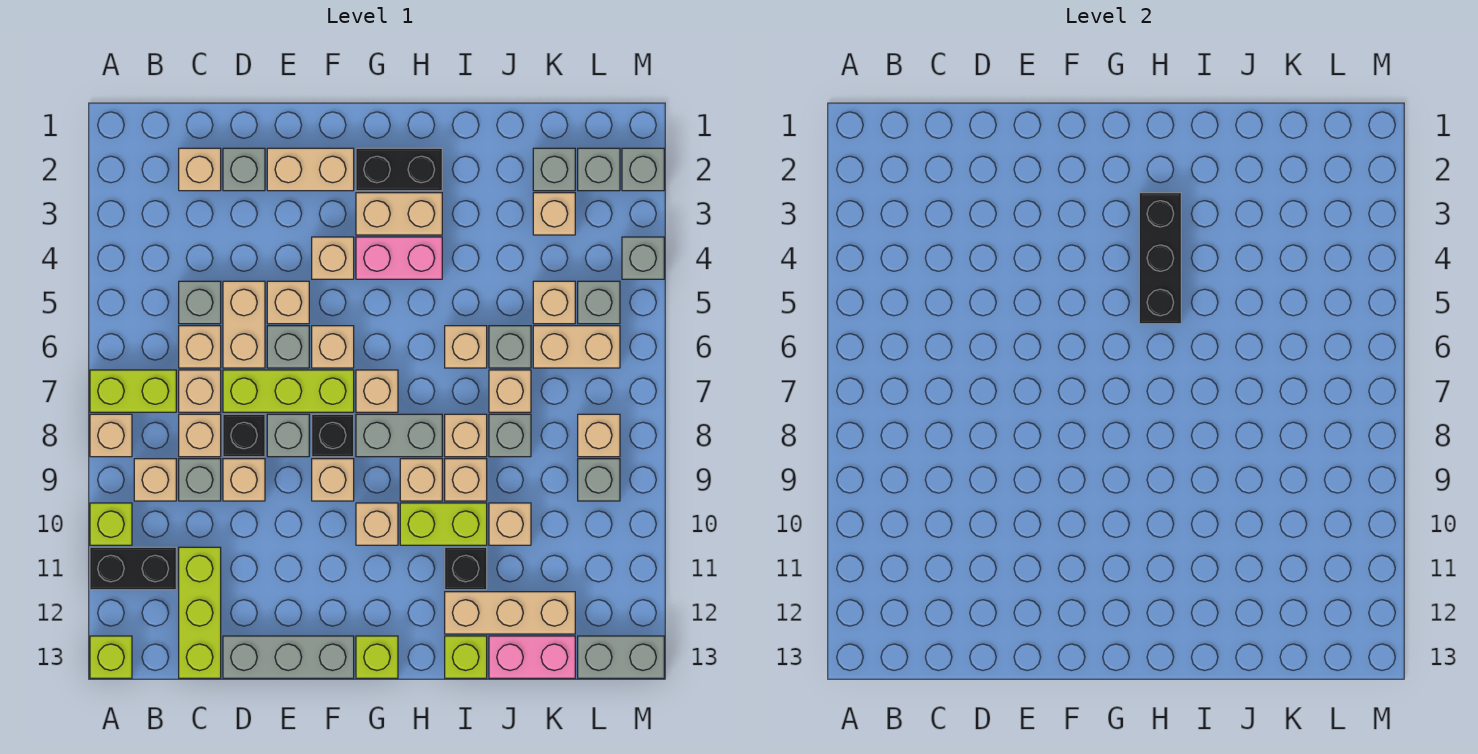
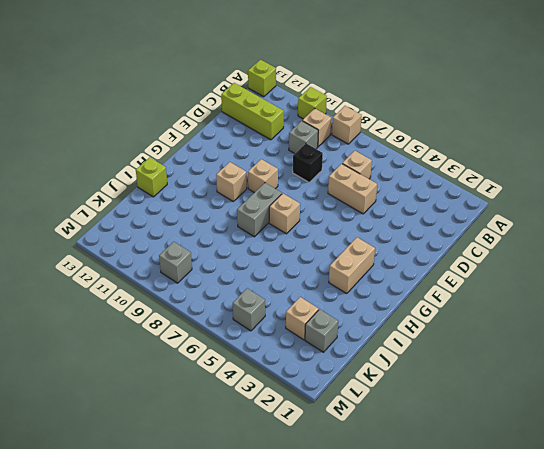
none -> lime 1x2 brick [90,370,176,412]
none -> black 1x2 brick [90,547,176,590]
none -> tan 1x1 brick [179,148,221,191]
none -> grey 1x1 brick [179,281,221,324]

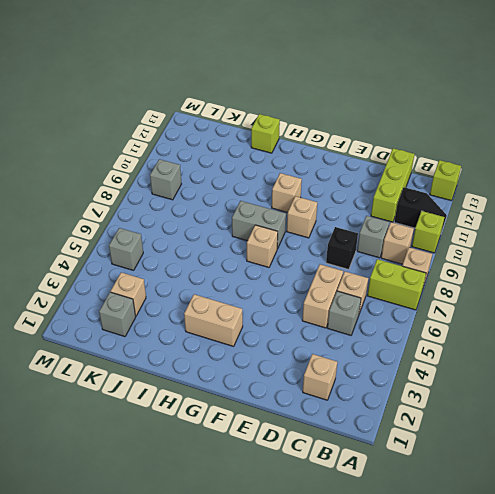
black 1x2 slope [394,187,447,232] -> black 1x2 brick [90,547,176,590]
none -> tan 1x1 brick [179,370,221,412]
none -> tan 1x1 brick [179,414,221,457]
none -> grey 1x1 brick [223,148,265,191]
none -> lime 1x3 brick [223,370,354,412]

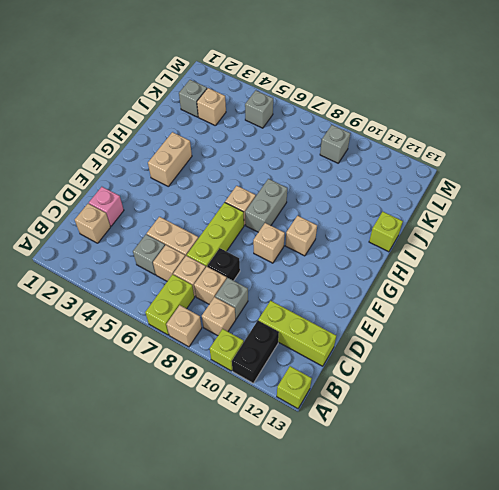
pink 1x1 brick [89,187,124,226] -> grey 1x1 brick [223,148,265,191]
none -> tan 1x1 brick [223,459,265,501]
none -> grey 1x3 brick [223,636,354,678]
none -> tan 1x2 brick [267,148,354,191]
none -> tan 1x1 brick [267,281,309,324]

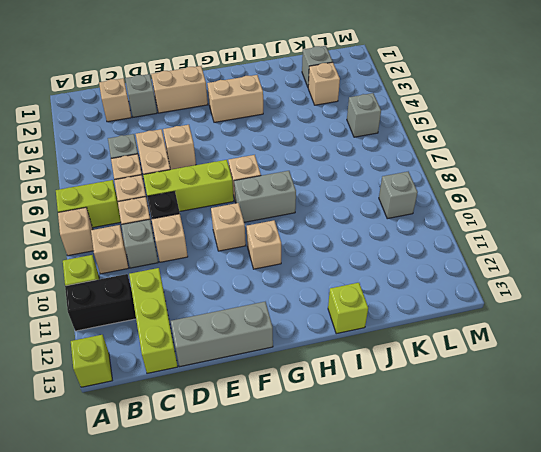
none -> grey 1x1 brick [267,326,309,368]
none -> grey 1x1 brick [267,414,309,457]
none -> tan 1x1 brick [312,237,354,279]
none -> tan 1x1 brick [312,326,354,368]

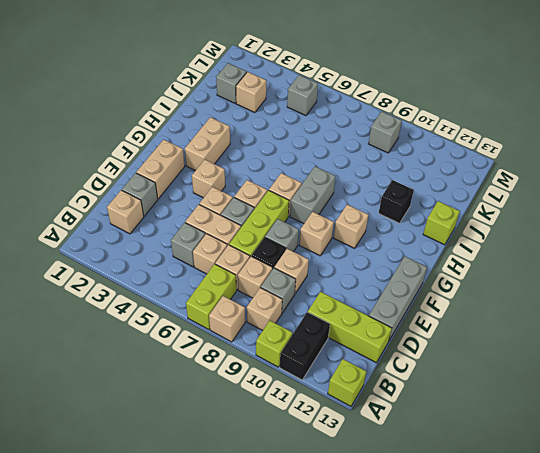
none -> black 1x1 brick [312,414,354,457]
none -> black 1x2 brick [356,148,442,191]
none -> pink 1x2 brick [356,237,442,279]
none -> lime 1x1 brick [356,636,398,678]

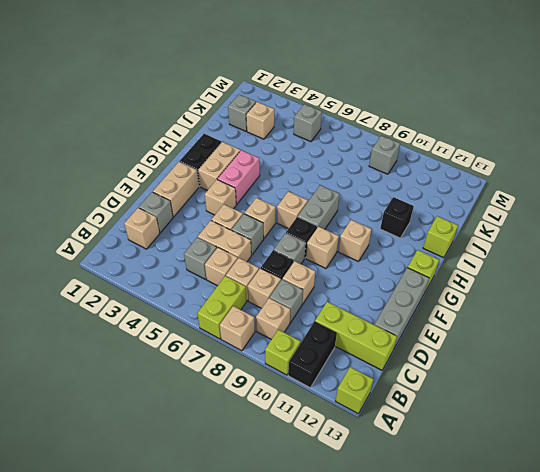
none -> lime 1x3 brick [223,370,354,412]
none -> tan 1x1 brick [400,459,442,501]
none -> lime 1x2 brick [400,503,487,545]
none -> tan 1x1 brick [445,326,487,368]

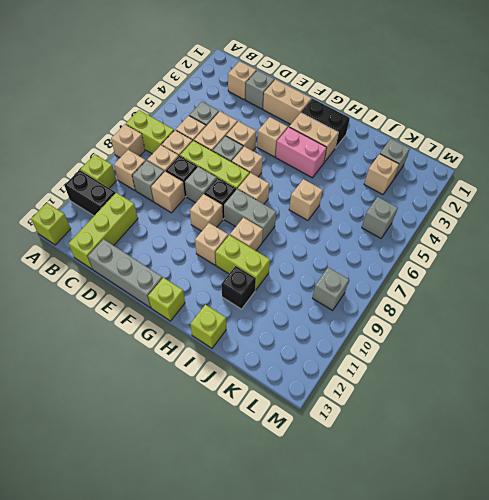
none -> tan 1x1 brick [445,414,487,457]
none -> tan 1x1 brick [445,459,487,501]
none -> tan 1x3 brick [445,592,575,634]
none -> grey 1x1 brick [489,326,531,368]

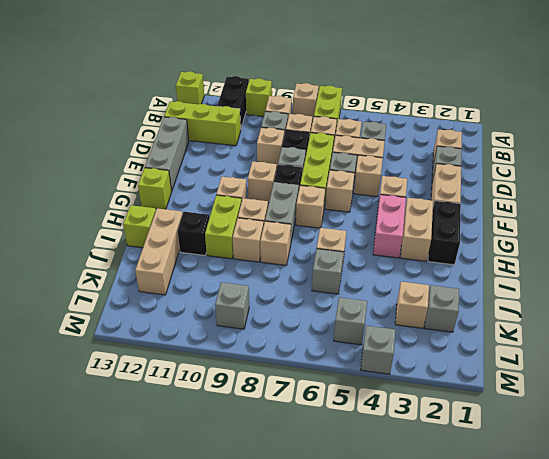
none -> tan 1x1 brick [489,370,531,412]
none -> grey 1x1 brick [489,414,531,457]
none -> tan 1x1 brick [489,503,531,545]
none -> pink 1x2 brick [489,636,575,678]

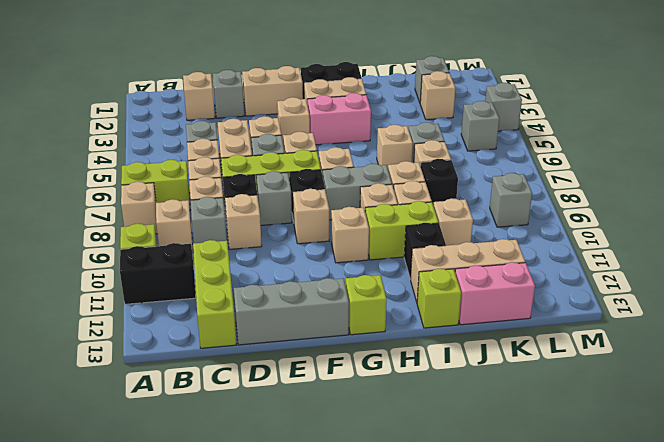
black 1x1 brick [420,159,458,204] -> grey 1x1 brick [489,414,531,457]
none -> lime 1x1 brick [90,636,132,678]
none -> tan 1x1 brick [533,281,575,324]
none -> tan 1x2 brick [533,326,620,368]
none -> grey 1x1 brick [578,148,620,191]

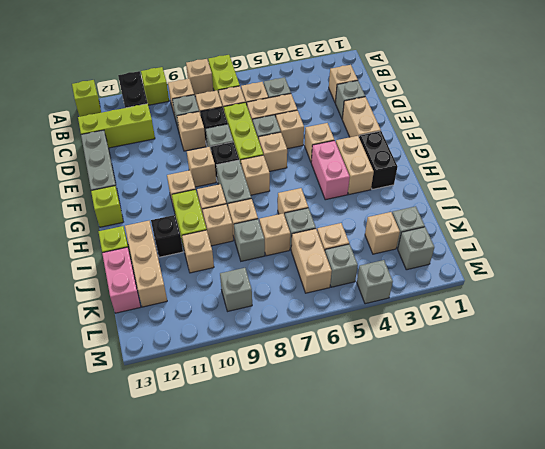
none -> tan 1x1 brick [578,414,620,457]
none -> grey 1x2 brick [578,636,664,678]
none -> grey 1x1 brick [622,148,664,191]
none -> black 1x3 brick [1139,193,1181,324]

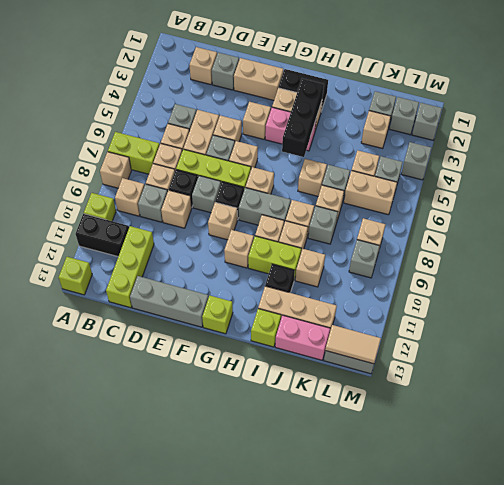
tan 1x2 tile [325,325,381,364] -> none

